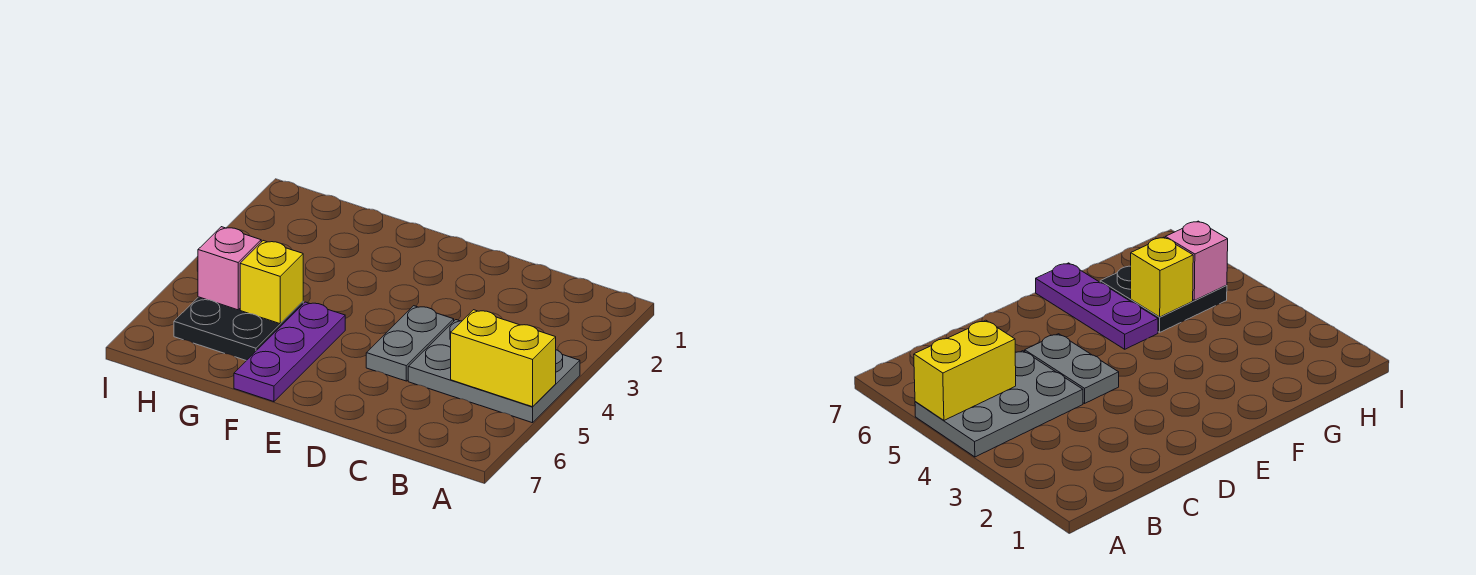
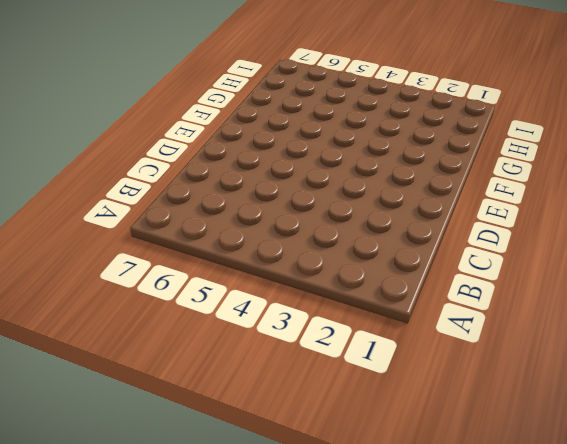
none -> grey 2x3 plate [408,320,580,423]
none -> grey 1x2 plate [366,306,454,381]

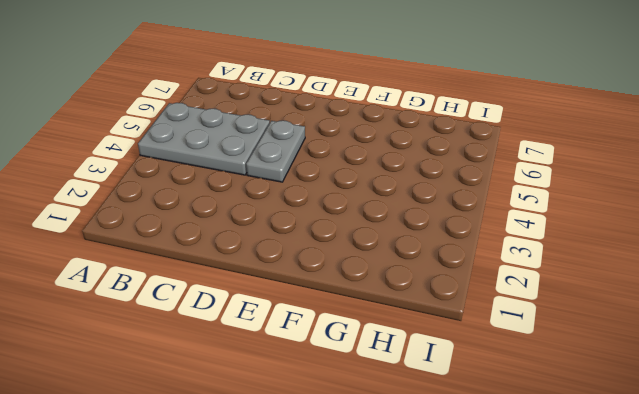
none -> purple 1x3 plate [234,302,345,402]
none -> black 2x2 plate [174,297,303,361]

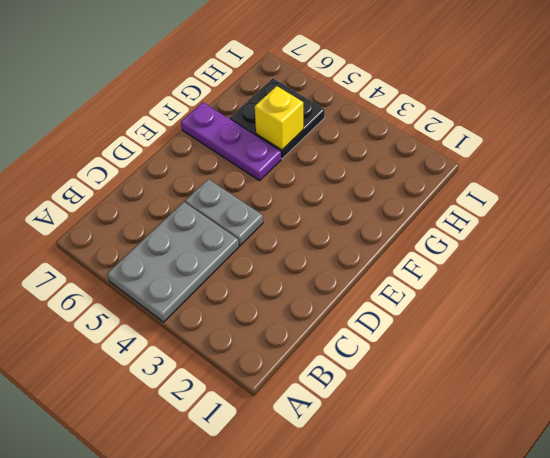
none -> yellow 1x2 brick [451,310,556,407]
none -> pink 1x1 brick [198,227,261,310]

